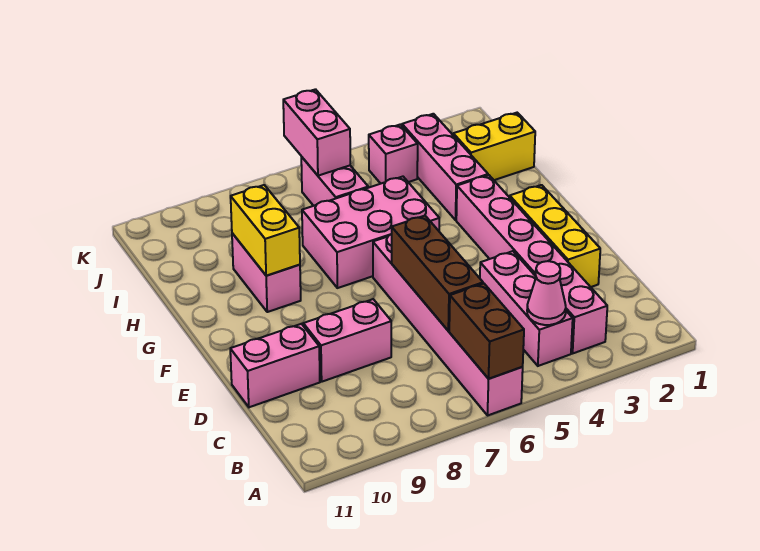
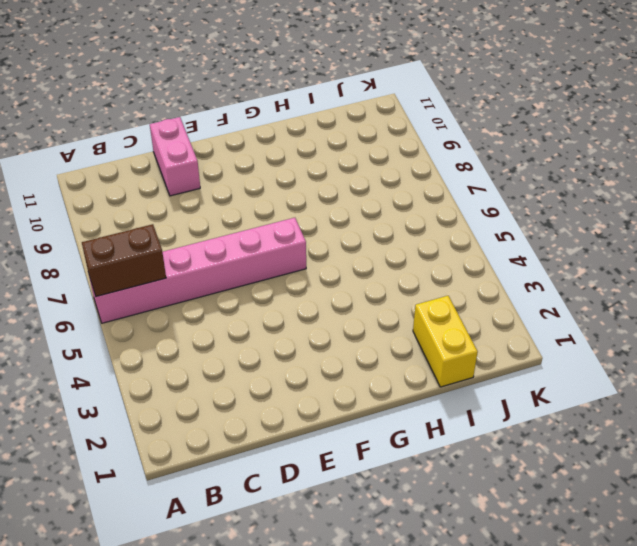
none -> pink 1x6 brick [456,175,607,353]
none -> pink 1x3 brick [480,251,573,366]
none -> yellow 1x3 brick [510,185,600,287]

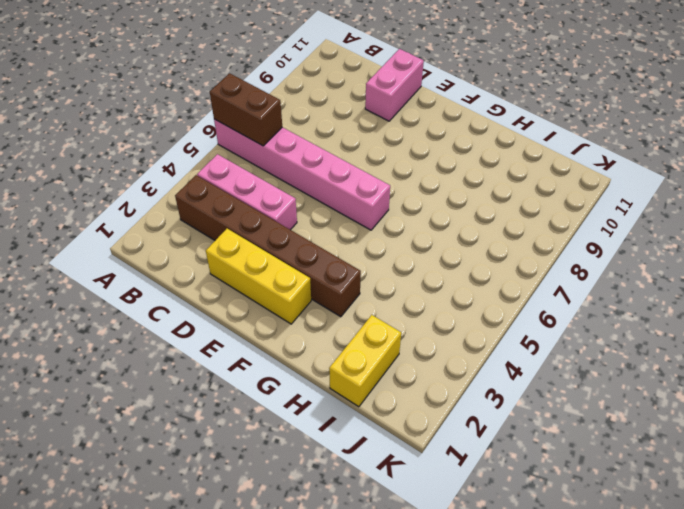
brown 1x6 brick [175,175,361,317] -> pink 1x6 brick [456,175,607,353]
none -> pink 1x2 brick [303,299,391,382]
none -> pink 2x3 brick [302,177,439,288]
none -> pink 1x2 brick [232,233,301,312]

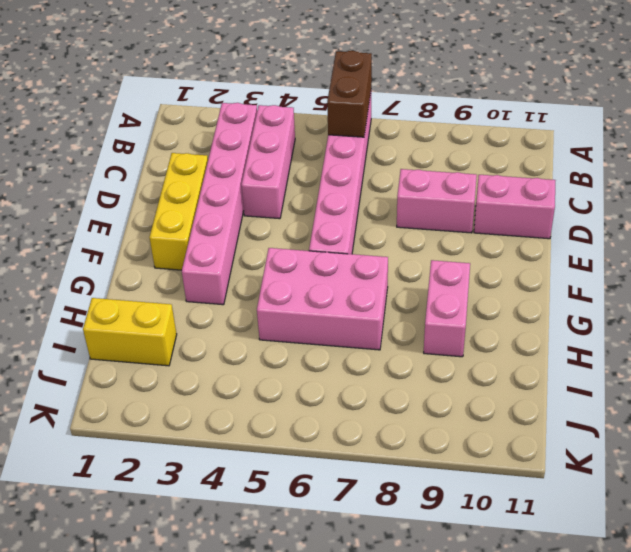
none -> pink 1x3 brick [402,114,488,220]
none -> pink 1x2 brick [301,157,368,206]
none -> pink 1x1 brick [369,124,418,184]

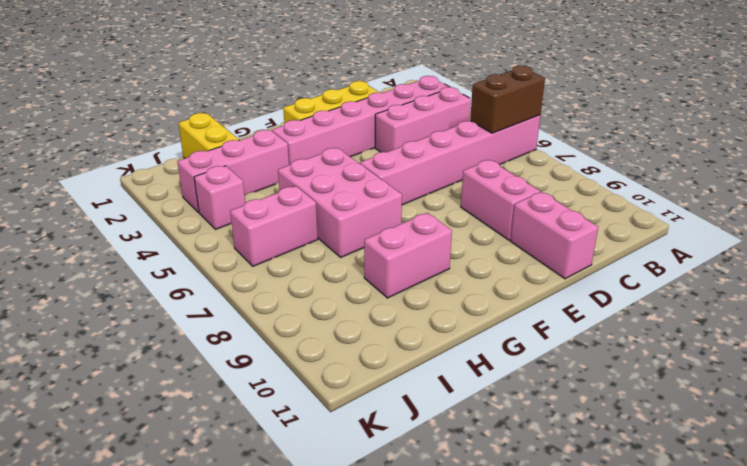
none -> pink 1x1 cone [527,261,566,325]
none -> brown 1x3 brick [392,216,483,331]
none -> yellow 1x2 brick [231,185,300,276]

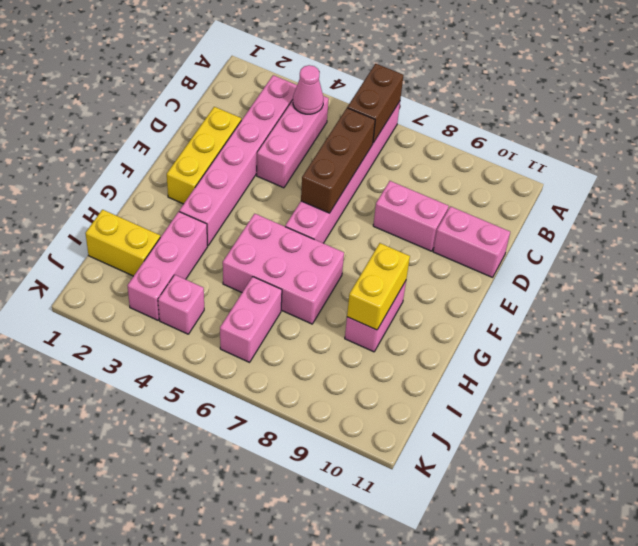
none -> pink 1x2 brick [283,89,350,176]

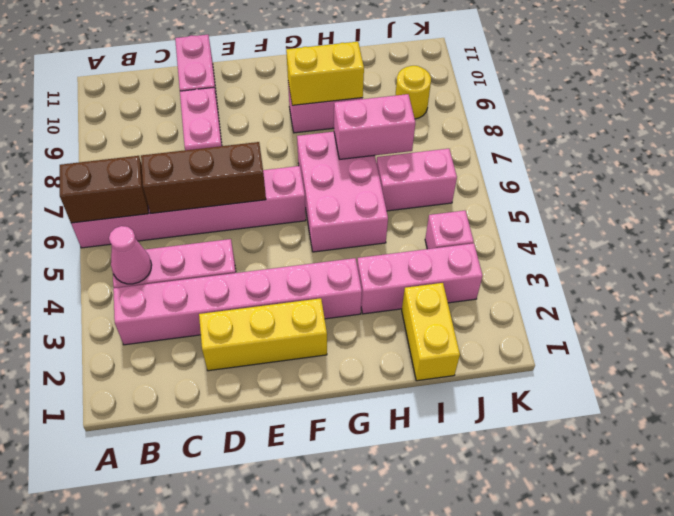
pink 1x2 brick [334,94,415,159] -> pink 1x2 brick moved to [283,89,350,176]
yellow 1x1 round brick [395,66,431,119] -> none

